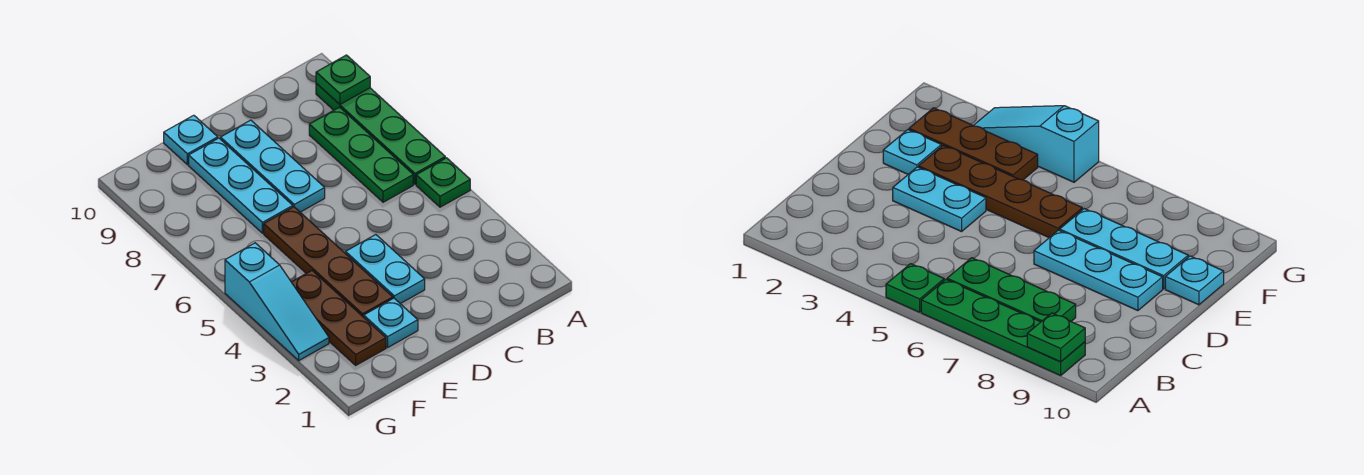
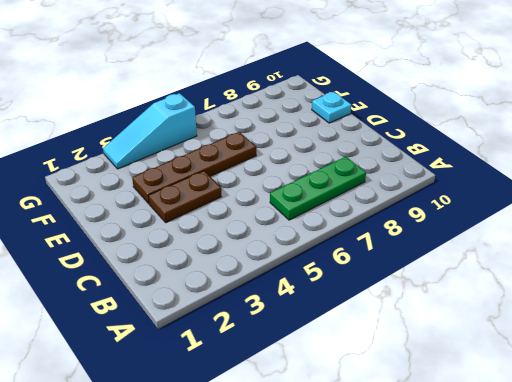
brown 1x2 plate [148,171,221,223] -> cyan 1x2 plate [346,235,425,304]
none -> green 1x1 plate [416,158,470,207]
none -> green 1x4 plate [316,84,445,184]
none -> cyan 1x3 plate [221,120,325,212]

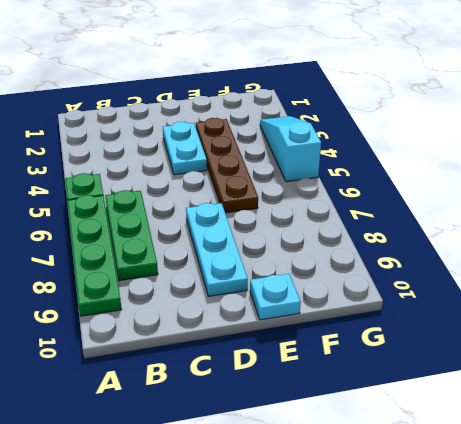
none -> cyan 1x1 plate [364,298,418,348]
none -> cyan 1x3 plate [189,138,293,233]
none -> brown 1x3 plate [292,271,386,365]

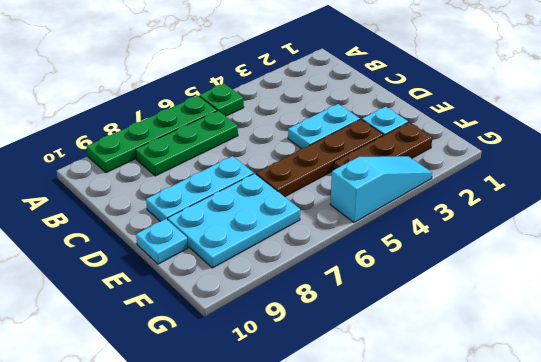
cyan 2x3 plate [168,173,300,268] -> cyan 1x3 plate [189,138,293,233]
none -> green 1x1 plate [316,55,370,104]

